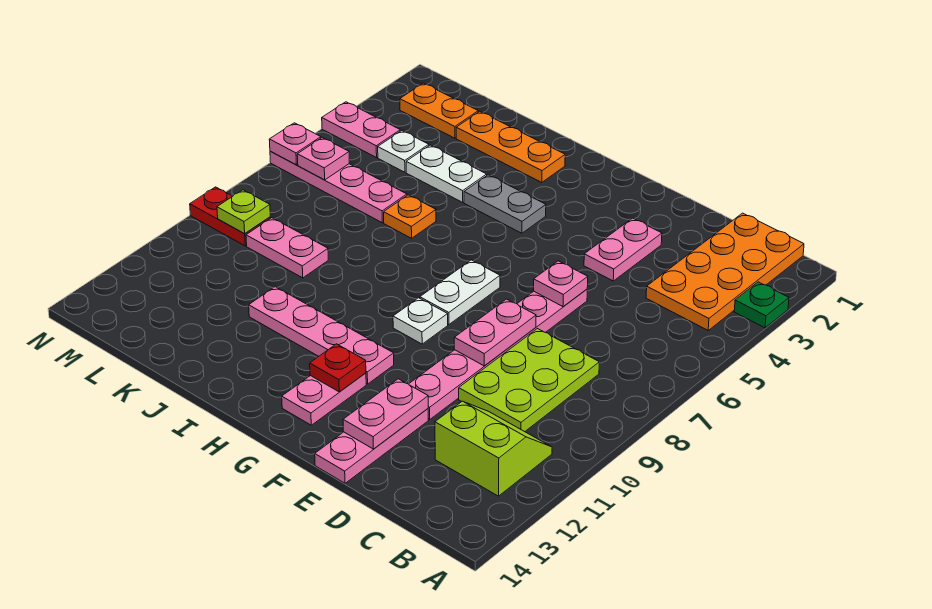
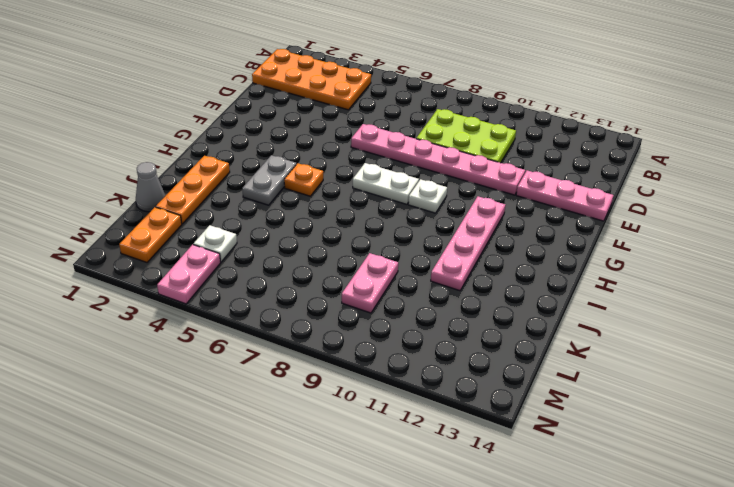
orange 1x1 plate [284,163,323,196] -> orange 1x1 plate moved to [384,195,436,238]
grey 1x1 cone [136,162,165,212] -> none
none -> green 1x1 plate [734,282,789,328]
none -> lime 2x2 slope [435,401,552,496]
none -> pink 1x2 plate [584,218,662,281]

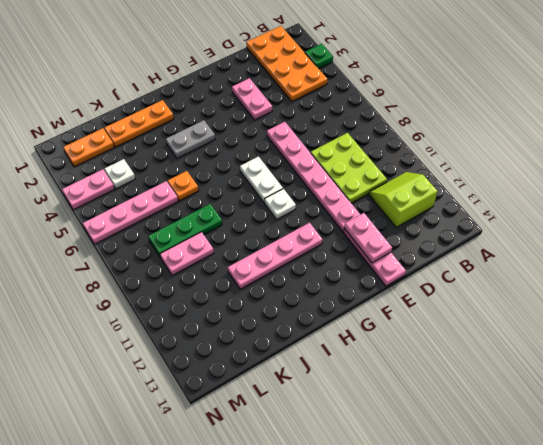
green 1x3 plate [148,204,222,256] -> none
none -> pink 1x2 plate [282,373,366,425]
none -> white 1x2 plate [406,145,487,202]
none -> red 1x2 plate [190,187,271,246]

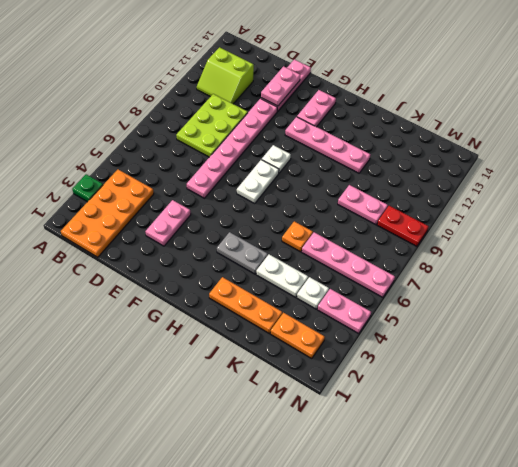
none -> pink 1x1 plate [534,261,588,307]
none -> pink 1x2 plate [454,299,536,366]
none -> red 1x1 plate [310,344,366,392]

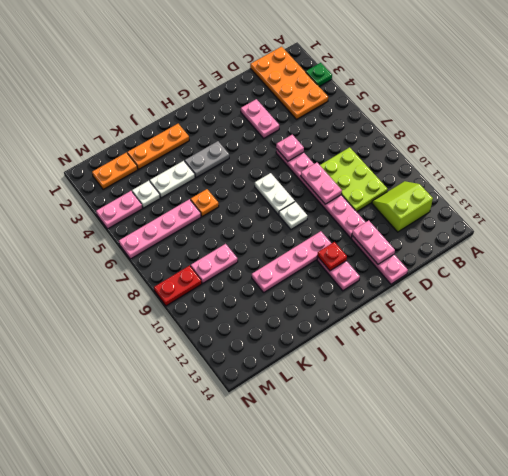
none -> pink 1x1 plate [297,138,349,180]
none -> lime 1x1 plate [217,190,270,234]
none -> pink 1x1 plate [269,123,321,165]

